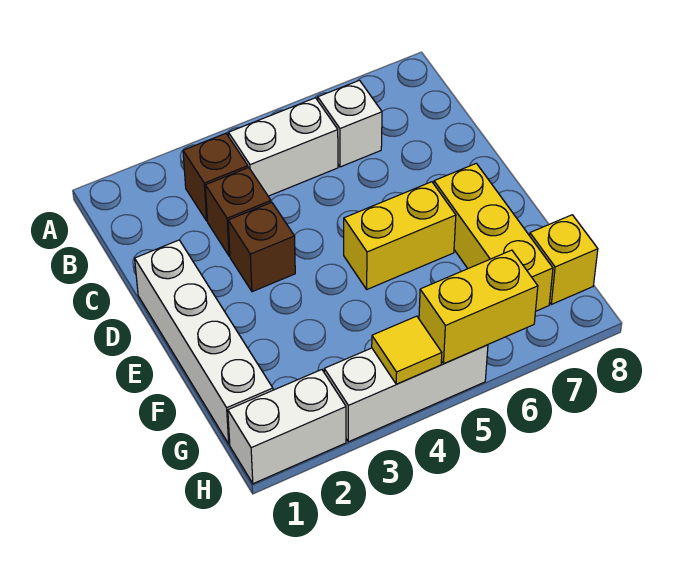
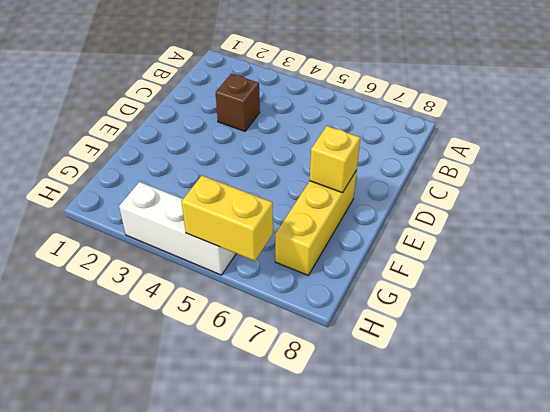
yellow 1x1 brick [310,126,360,193] -> yellow 1x1 brick moved to [530,215,598,304]
none -> brown 1x1 brick [183,133,248,221]
none -> white 1x2 brick [228,98,338,196]
none -> white 1x1 brick [318,80,382,167]

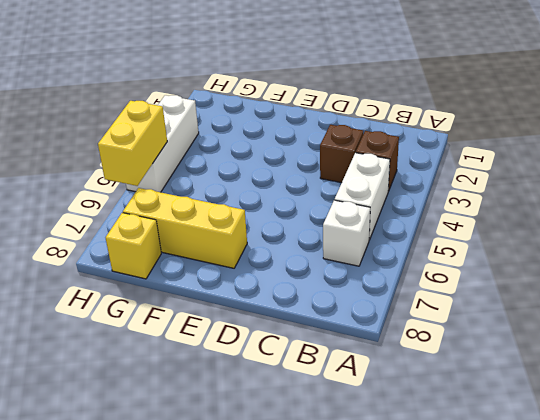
none -> white 1x4 brick [135,240,273,444]
none -> brown 1x1 brick [228,202,295,292]
none -> yellow 1x2 brick [344,182,456,289]

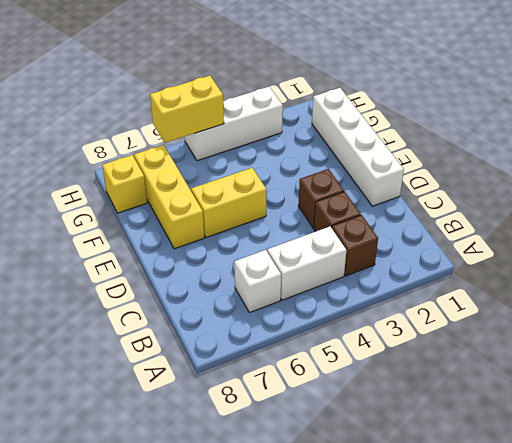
none -> white 1x2 brick [228,370,346,484]
none -> yellow 1x1 tile [372,316,442,384]

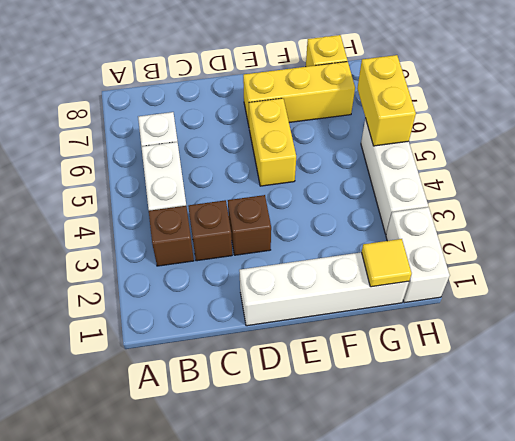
yellow 1x1 tile [362,239,412,287] -> yellow 1x1 tile moved to [372,316,442,384]

